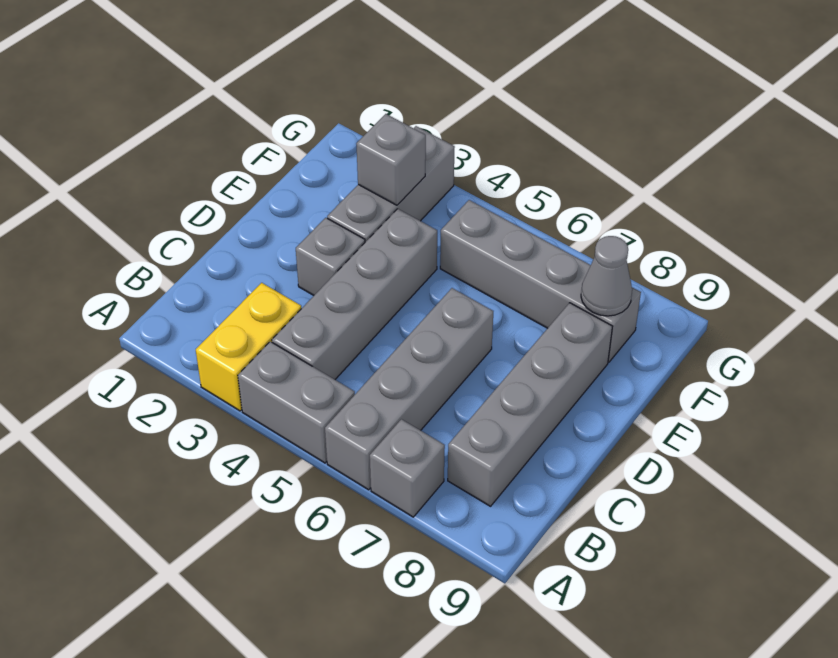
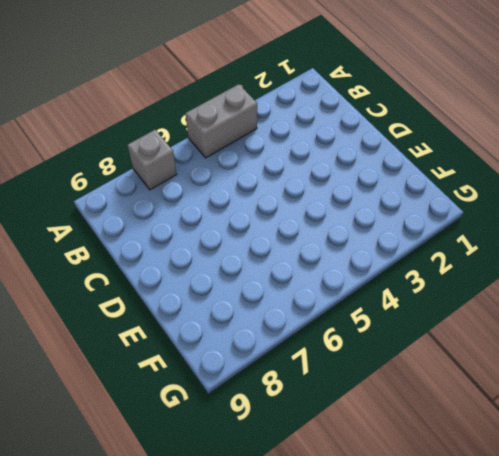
none -> yellow 1x2 brick [196,283,301,411]
none -> grey 1x4 brick [325,288,493,490]

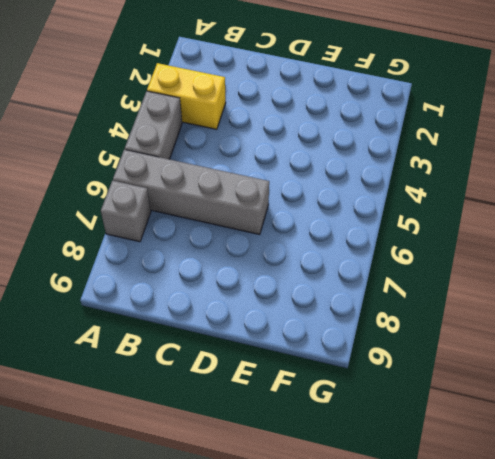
none -> grey 1x4 brick [272,209,437,379]
none -> grey 1x4 brick [448,303,612,506]

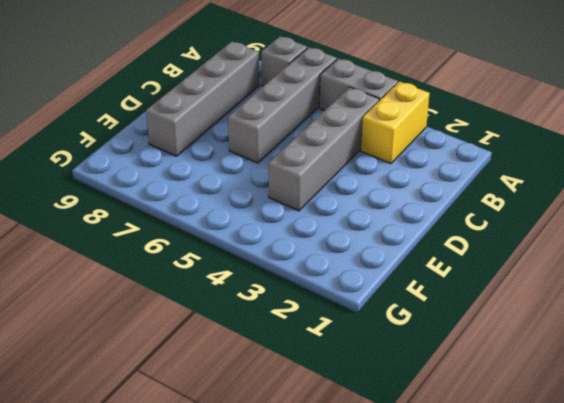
none -> grey 1x1 brick [296,218,365,295]
none -> grey 1x3 brick [327,126,455,242]

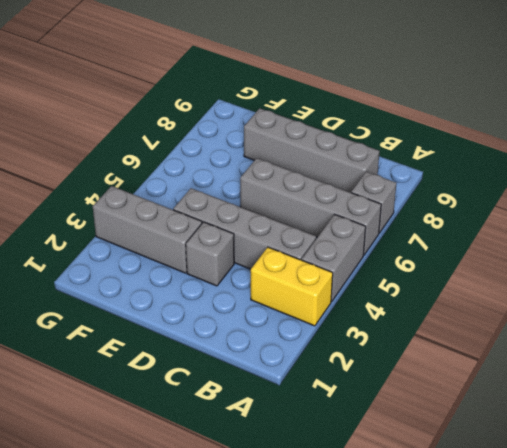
none -> grey 1x4 brick [440,200,641,362]
none -> grey 1x1 brick [356,114,426,205]

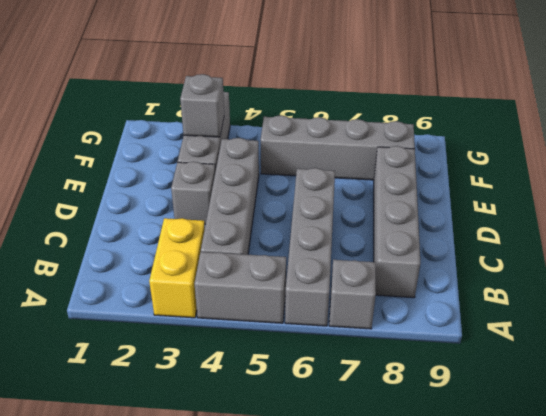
none -> grey 1x1 cone [581,236,632,316]

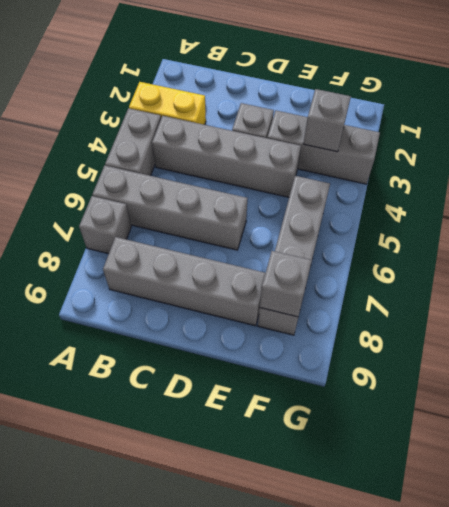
grey 1x1 brick [260,251,312,317] -> grey 1x1 cone [581,236,632,316]

